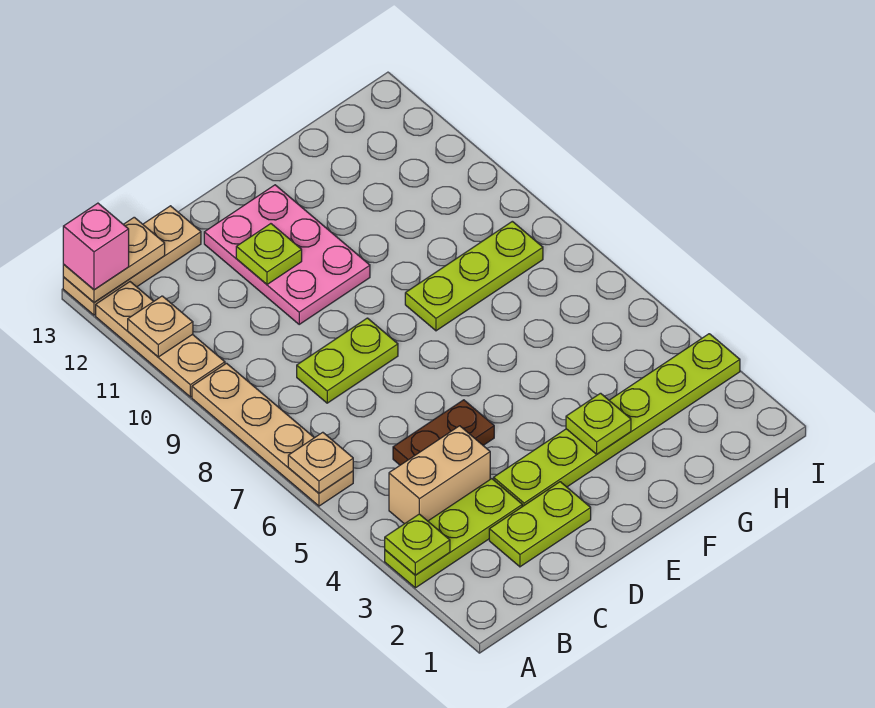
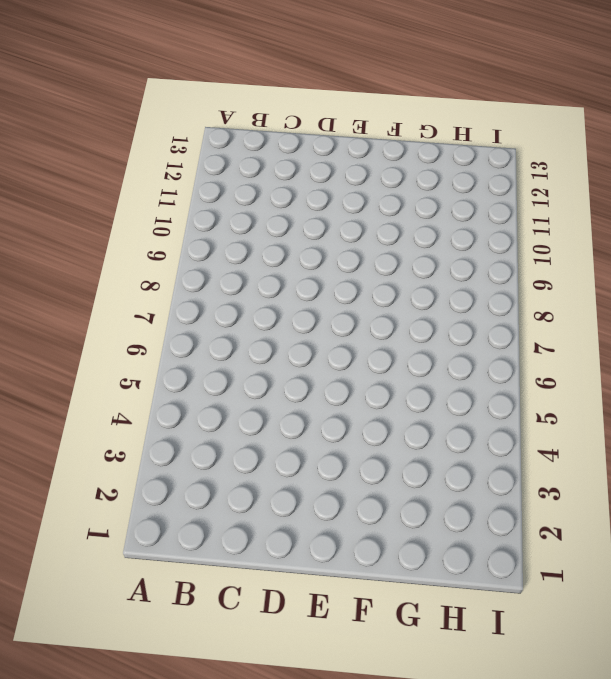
none -> lime 1x3 plate [385,479,522,588]
none -> tan 1x4 plate [192,363,353,506]
none -> tan 1x3 plate [96,282,225,397]

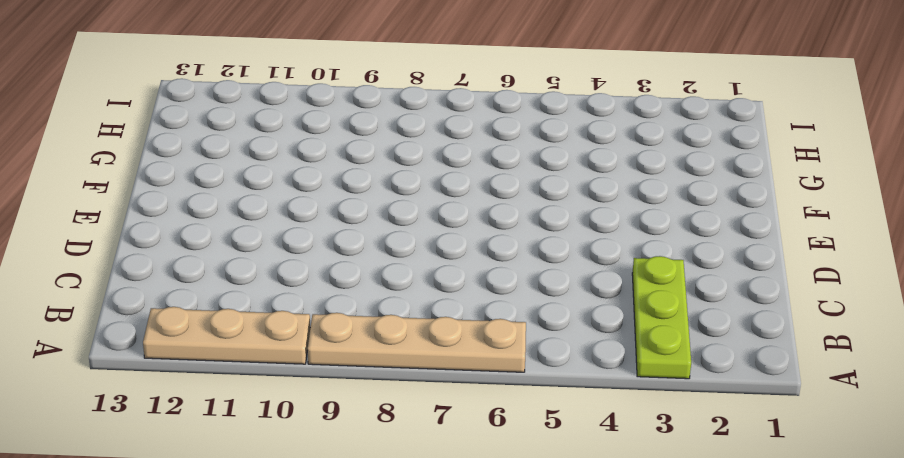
none -> tan 1x3 plate [63,206,201,315]
none -> tan 1x2 brick [389,426,490,524]
none -> lime 1x2 plate [489,482,591,567]

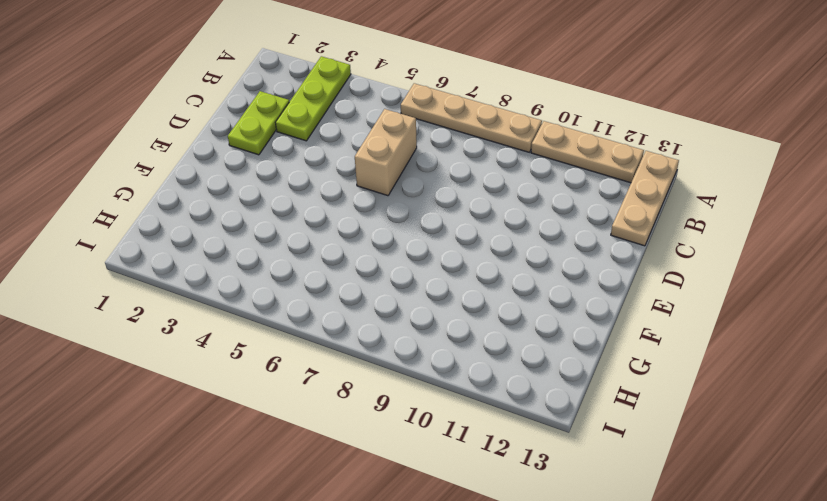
tan 1x2 brick [355,109,417,196] -> tan 1x2 brick moved to [389,426,490,524]
none -> brown 1x2 plate [393,400,494,465]
none -> lime 1x2 plate [297,318,398,403]
none -> lime 1x6 plate [494,334,740,507]

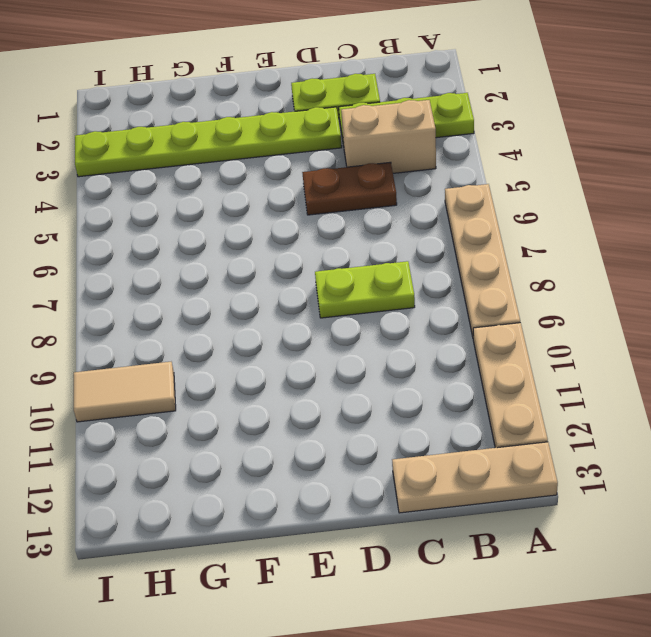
tan 1x2 tile [74,362,176,422] -> none
none -> pink 2x3 plate [204,185,370,324]
none -> lime 1x3 plate [405,221,543,331]
none -> lime 1x1 plate [385,514,450,575]

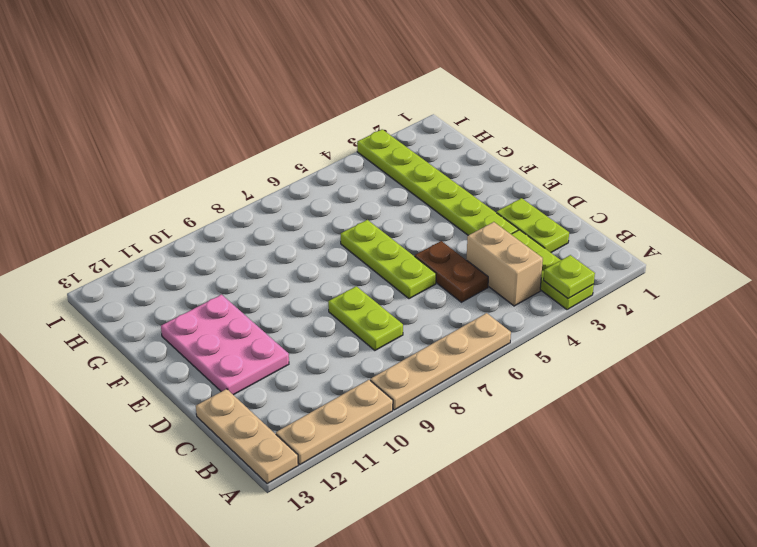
lime 1x3 plate [341,220,436,299] -> lime 1x3 plate moved to [405,221,543,331]
pink 2x3 plate [161,295,289,395] -> pink 2x3 plate turned to [204,185,370,324]
none -> tan 1x1 plate [288,432,353,493]
none -> tan 1x1 plate [128,296,193,357]
none -> tan 1x2 plate [63,217,165,302]

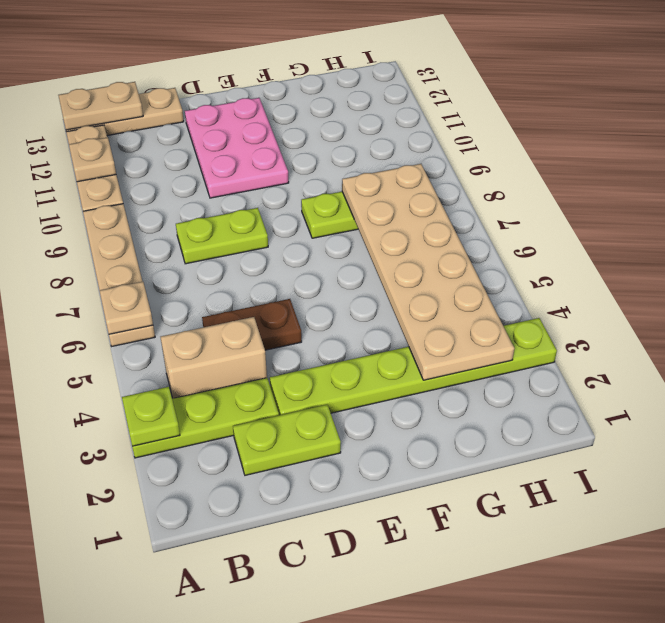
tan 2x6 plate [342,164,514,380] -> none
none -> lime 1x1 plate [236,224,302,284]
none -> lime 1x1 plate [566,393,631,454]
none -> pink 1x1 brick [63,203,129,290]

